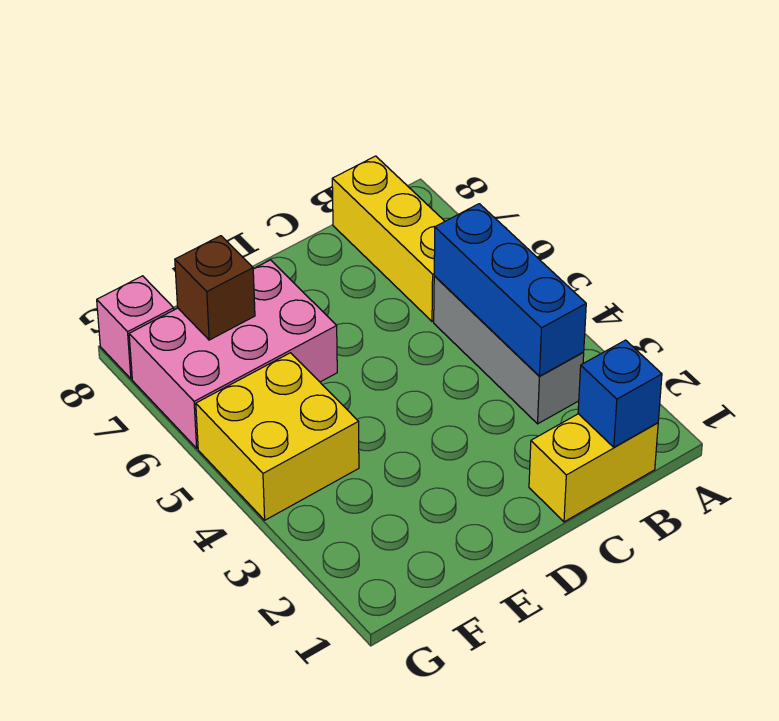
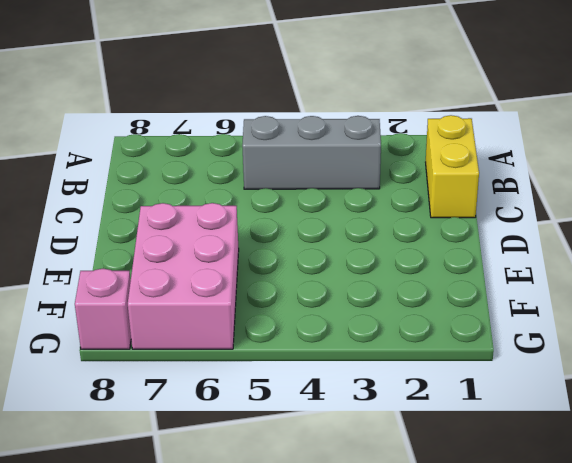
none -> yellow 1x3 brick [332,156,445,321]
none -> yellow 2x2 brick [196,353,359,520]

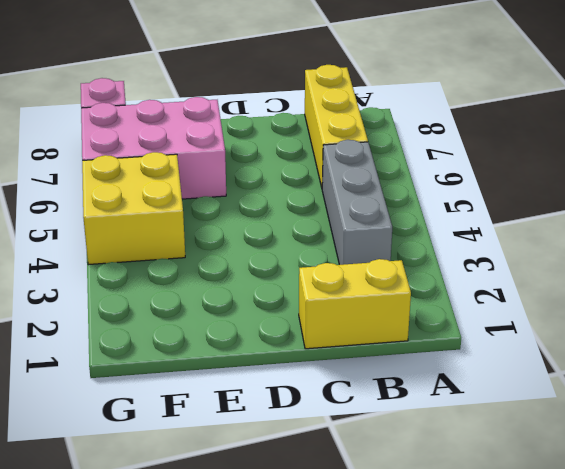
none -> blue 1x1 brick [578,340,662,447]
none -> blue 1x3 brick [434,204,586,376]

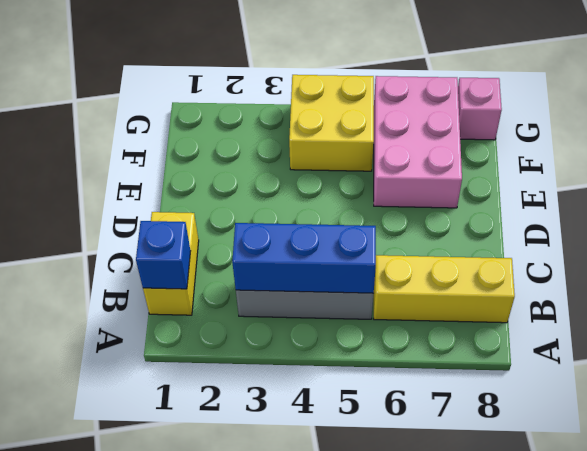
none -> brown 1x1 brick [175,236,255,340]

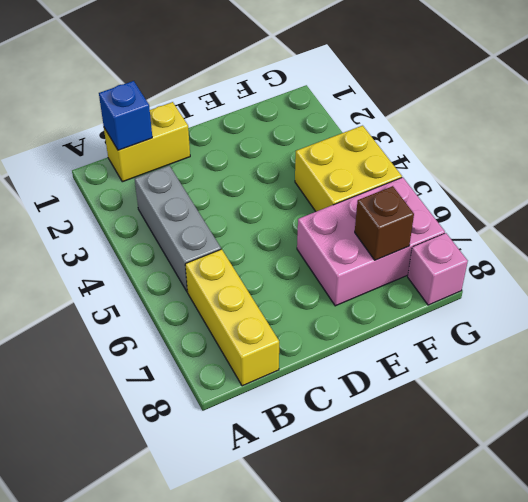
none -> blue 1x3 brick [434,204,586,376]

